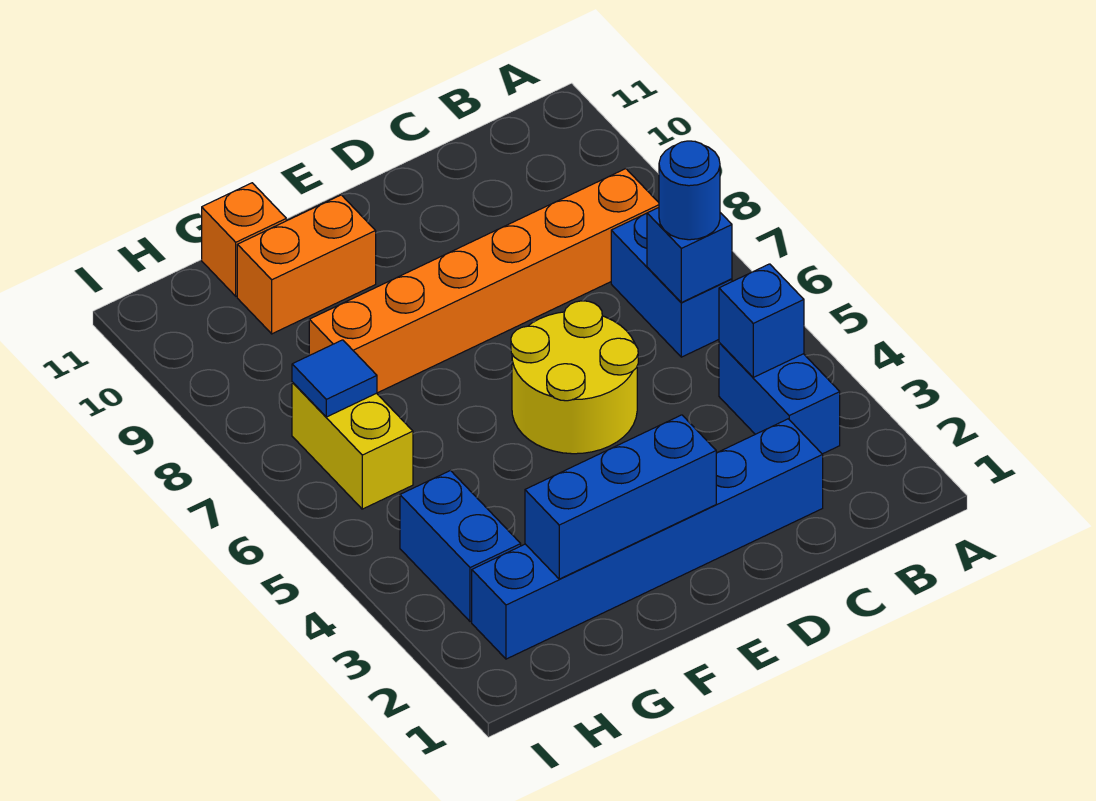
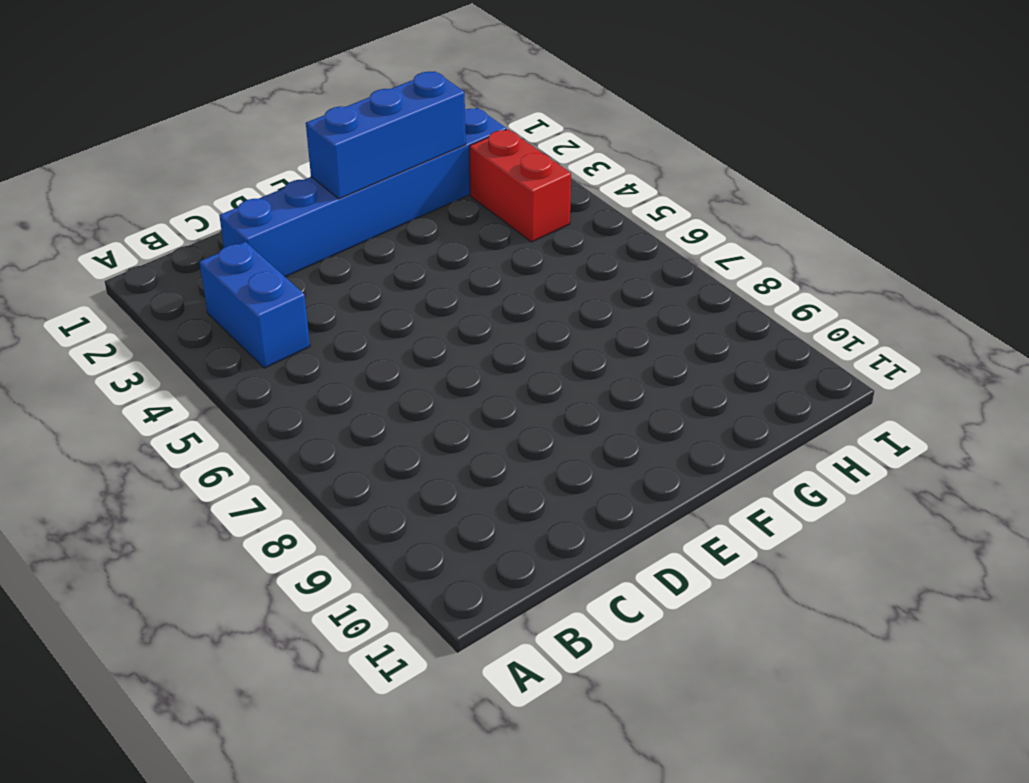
red 1x2 brick [469,129,571,242] -> blue 1x2 brick [400,471,521,622]
none -> blue 1x2 brick [611,213,732,357]
none -> orange 1x6 brick [309,169,659,393]
none -> yellow 2x2 round brick [511,301,638,454]

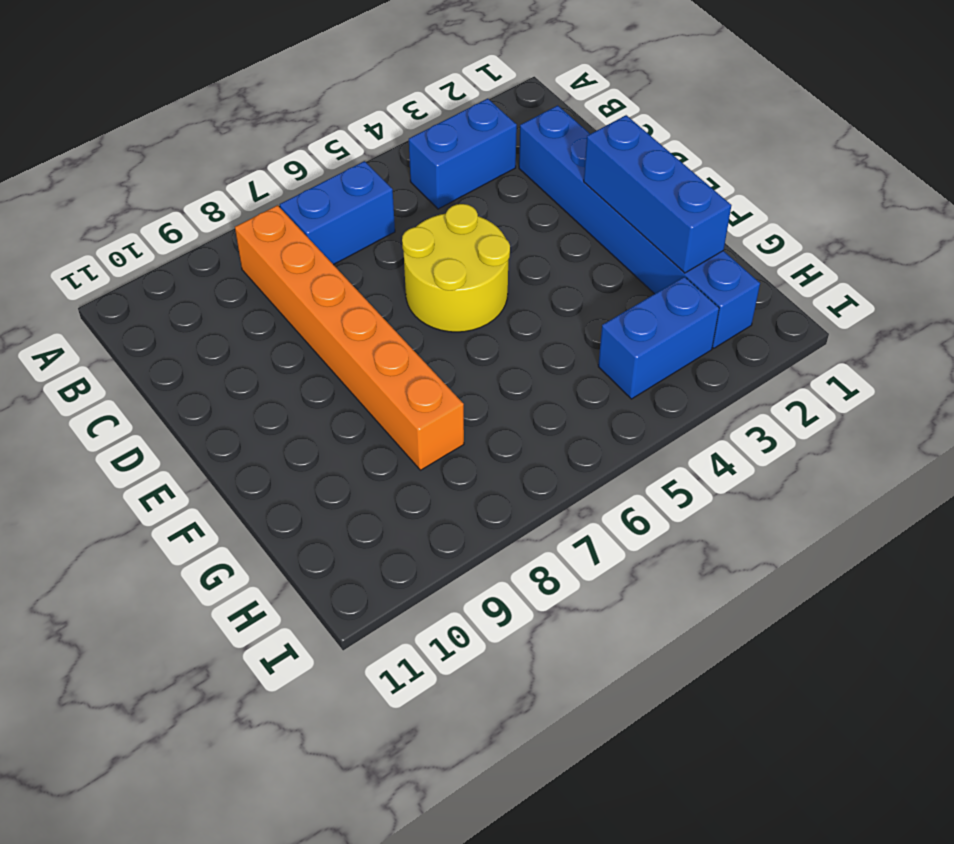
none -> orange 1x2 brick [237,195,376,334]
none -> orange 1x1 brick [202,183,286,296]
none -> yellow 1x2 brick [292,382,413,509]

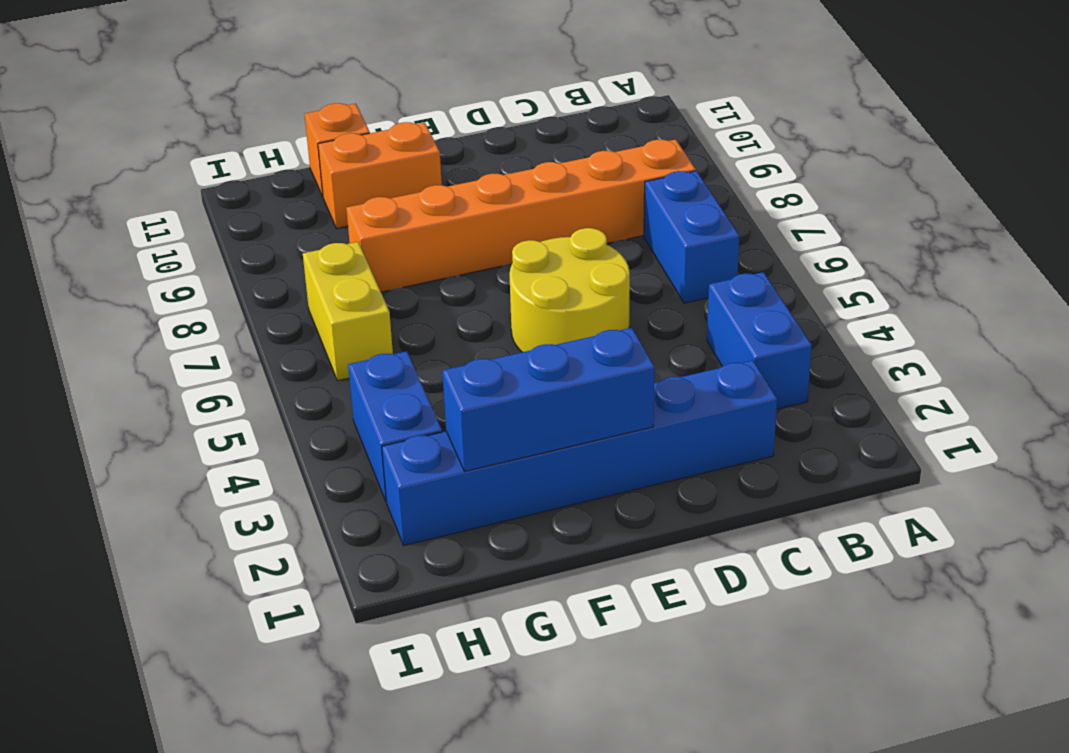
none -> blue 1x1 brick [719,264,804,377]
none -> blue 1x1 brick [647,208,732,302]
none -> blue 1x1 tile [292,340,377,417]

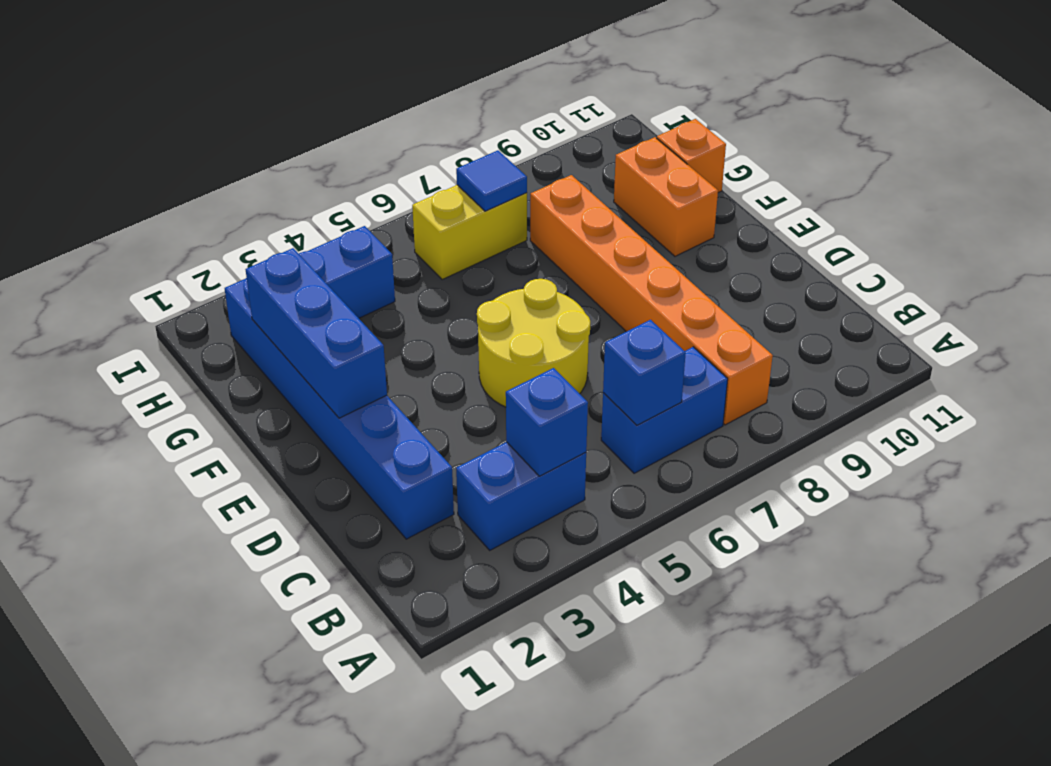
none -> blue 1x1 round brick [659,141,720,240]

